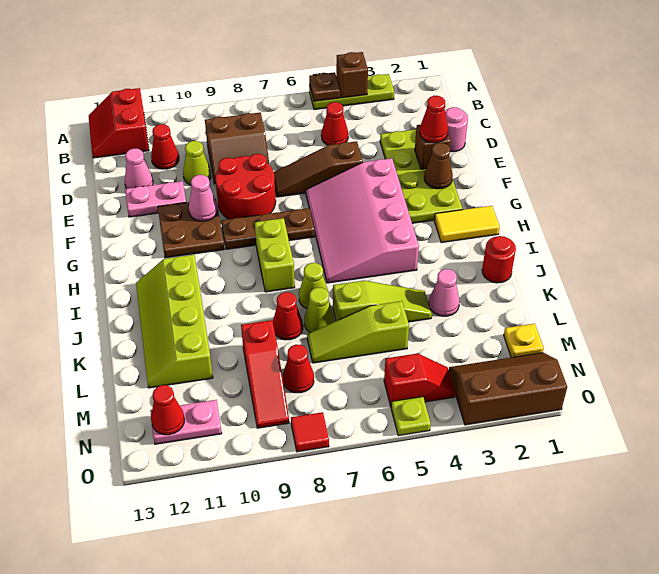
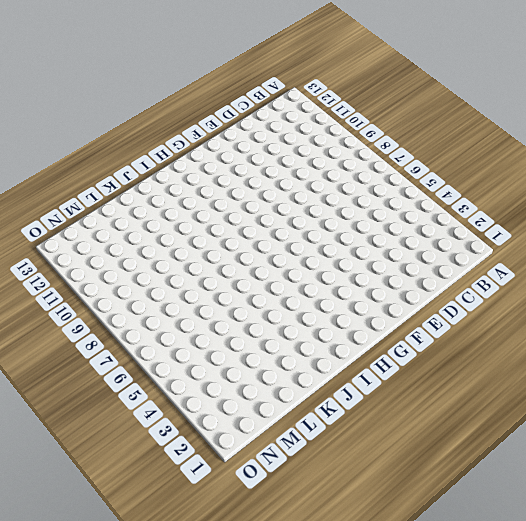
none -> lime 1x3 plate [309,74,394,110]
none -> red 2x2 slope [89,88,149,158]
none -> red 1x1 cone [321,102,348,145]
none -> brown 2x2 slope [205,112,269,184]

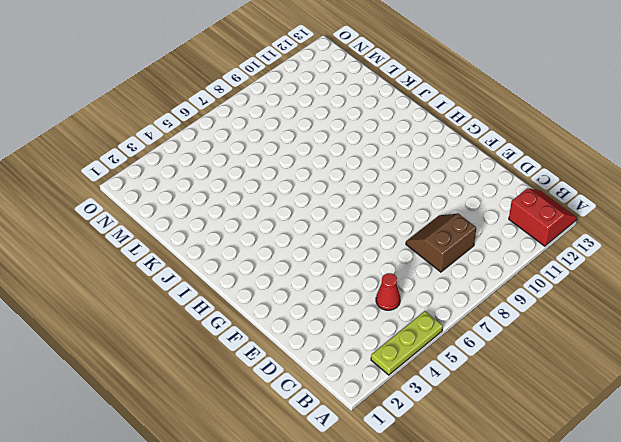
none -> red 1x1 cone [151,124,179,169]
none -> pink 1x1 round brick [445,107,468,152]
none -> lime 2x4 plate [380,129,463,223]
none -> lime 1x1 cone [183,141,211,185]

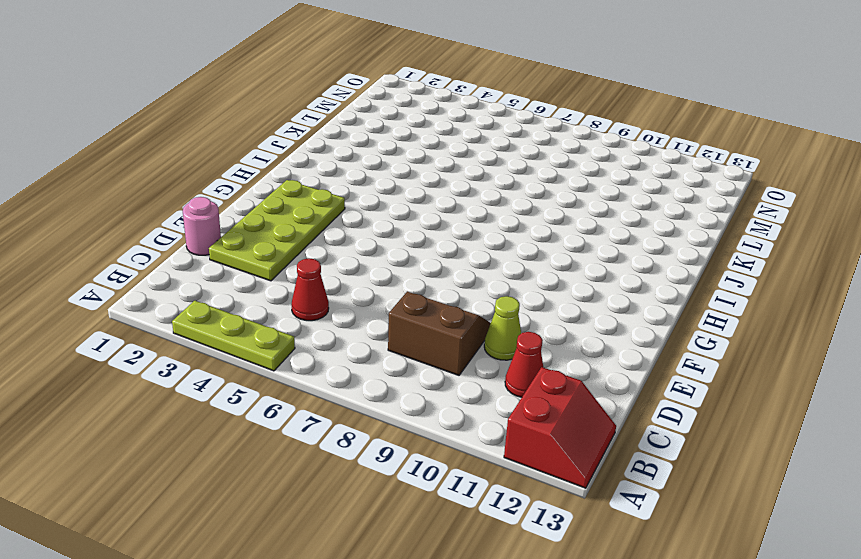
none -> pink 1x1 cone [125,149,153,189]
none -> brown 1x3 slope [274,141,363,197]
none -> red 2x2 round brick [215,154,276,219]
none -> pink 1x2 plate [125,181,186,217]

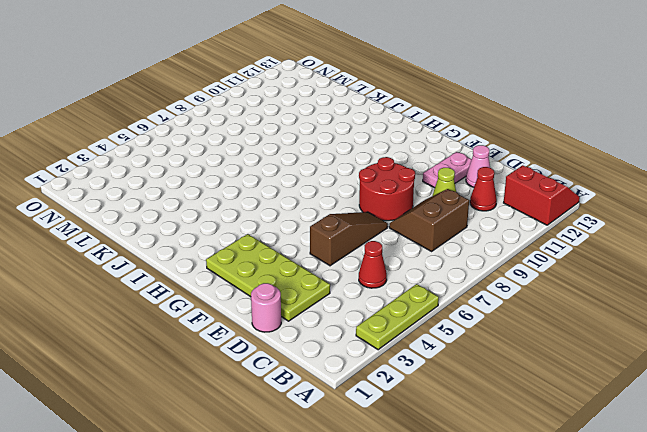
none -> pink 3x4 slope [306,158,419,283]
none -> brown 2x2 plate [158,199,224,258]
none -> brown 1x3 plate [221,208,315,249]
none -> yellow 1x2 tile [434,206,500,243]

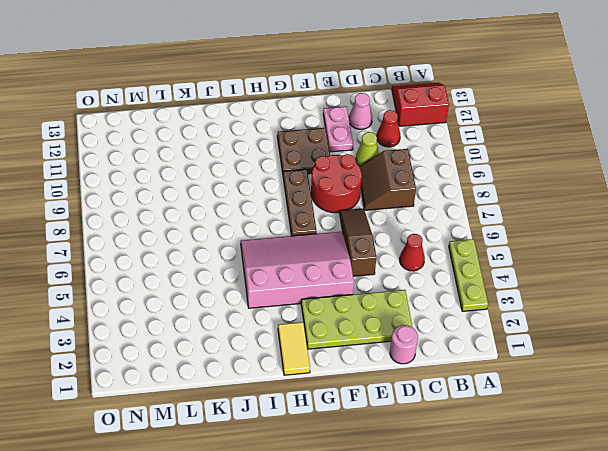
none -> lime 1x2 brick [255,218,295,292]
none -> lime 2x4 slope [136,255,213,388]
none -> red 1x1 round brick [482,236,516,283]
none -> lime 1x1 cone [299,263,329,309]

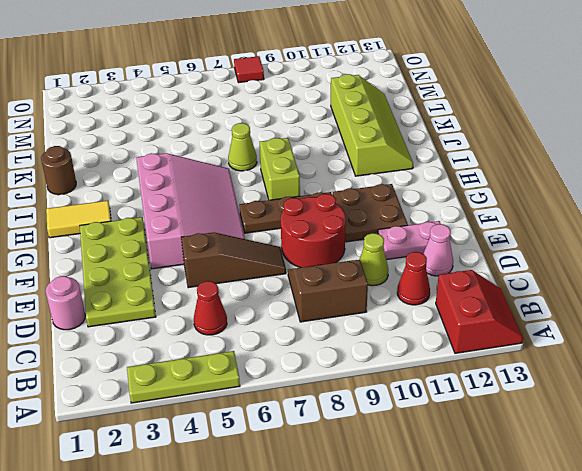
brown 1x1 round brick [41,146,76,195] -> red 1x1 round brick [482,236,516,283]
none -> pink 1x1 cone [429,269,460,316]
none -> lime 1x3 slope [333,281,432,322]
none -> lime 1x1 cone [304,287,335,333]
none -> red 1x1 cone [273,292,303,340]

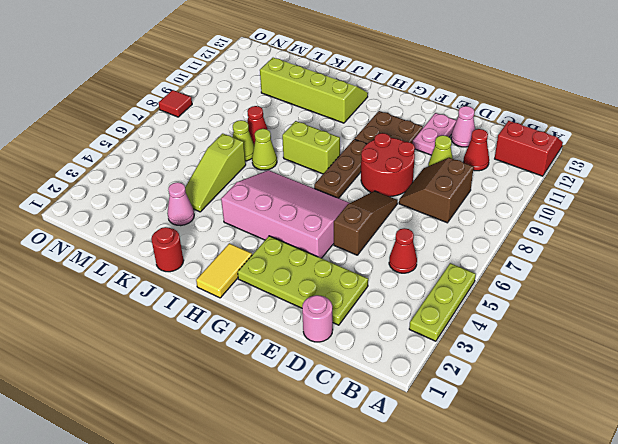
none -> lime 1x3 slope [307,301,409,363]
none -> red 1x3 slope [241,320,289,428]
none -> yellow 1x1 plate [504,324,544,357]
none -> red 1x1 cone [283,344,314,393]

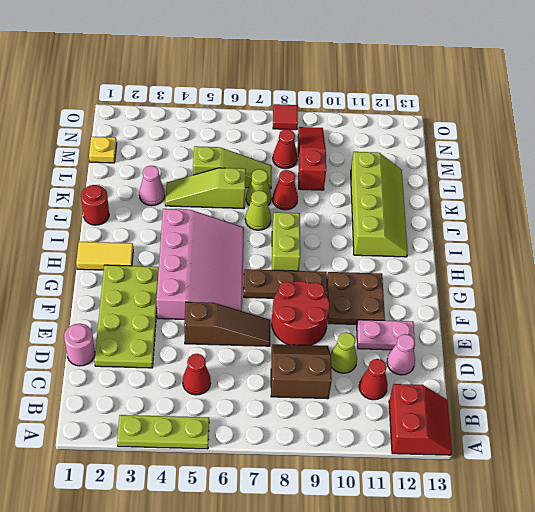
none -> brown 2x3 slope [449,353,567,425]
none -> red 1x2 slope [384,353,455,406]
none -> pink 1x2 plate [150,400,222,444]
none -> lime 1x1 plate [391,397,431,436]

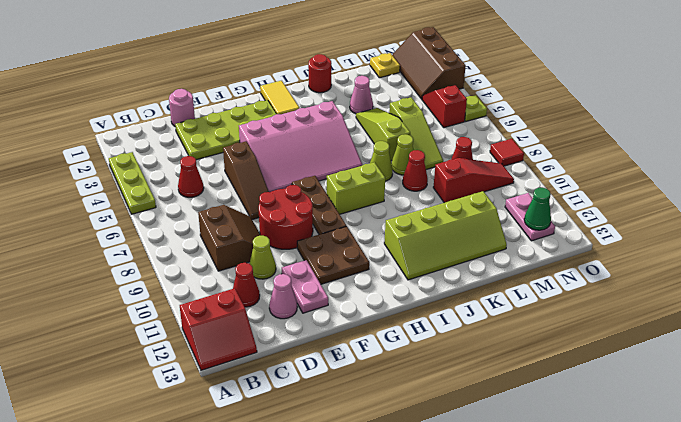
green 1x1 cone [524,188,551,230] -> red 1x1 cone [151,385,184,435]
none -> brown 1x1 brick [336,52,368,98]
none -> brown 1x1 plate [309,72,340,101]
none -> brown 1x1 brick [415,125,451,169]
none -> brown 1x1 cone [424,143,453,189]

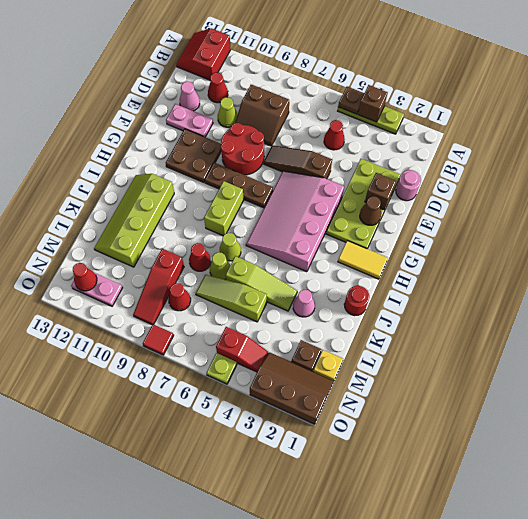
brown 1x1 plate [292,340,321,371] -> none
none -> pink 1x1 cone [189,175,218,221]
none -> red 1x1 cone [420,96,448,143]

